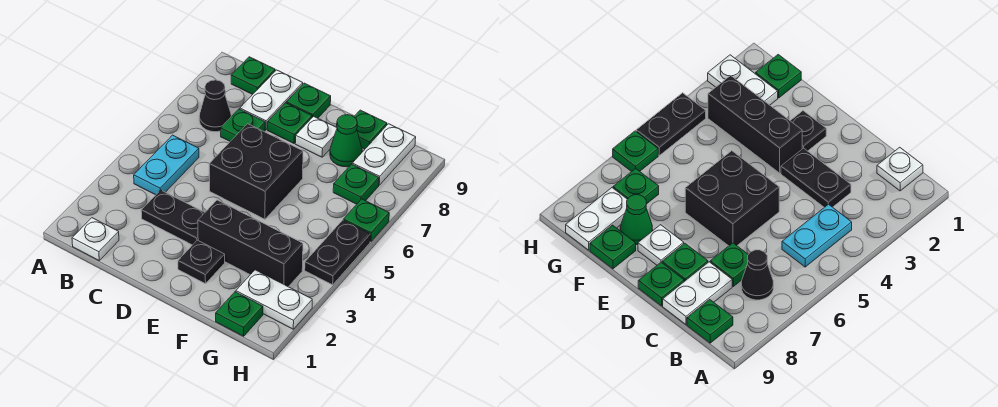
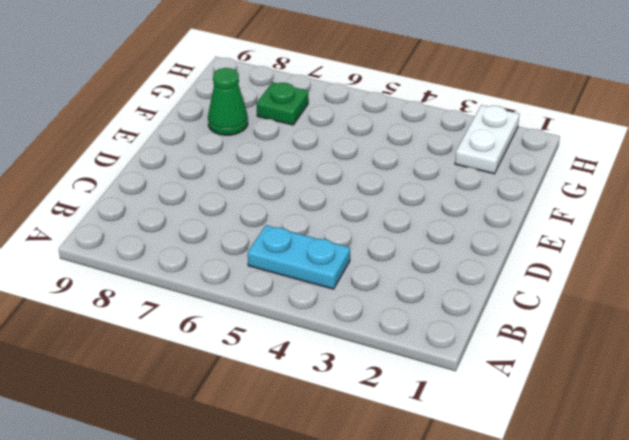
none -> white 1x1 plate [72,218,119,260]
none -> black 1x1 cone [199,80,231,132]
none -> green 1x1 plate [231,57,275,94]

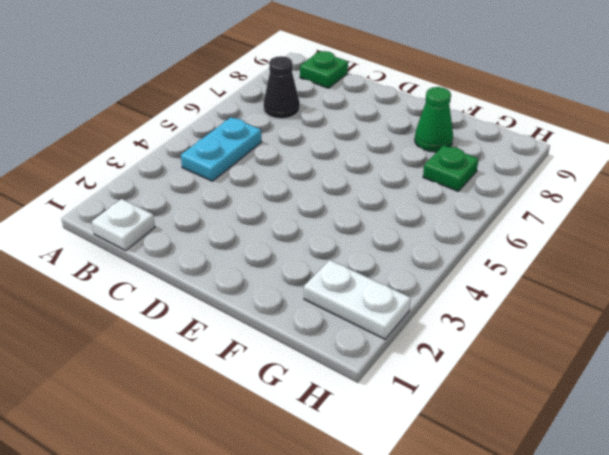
none -> black 1x2 plate [141,190,205,245]
none -> green 1x1 plate [221,109,265,141]
none -> white 1x2 plate [240,70,303,130]

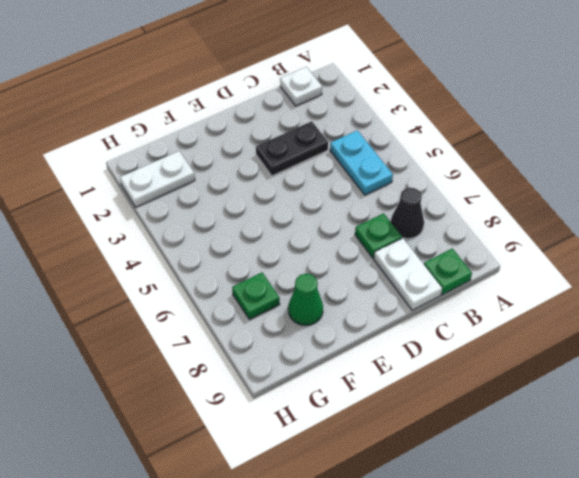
none -> black 2x2 brick [209,124,303,219]
none -> green 1x1 plate [268,103,312,143]
none -> green 1x1 plate [286,83,331,118]

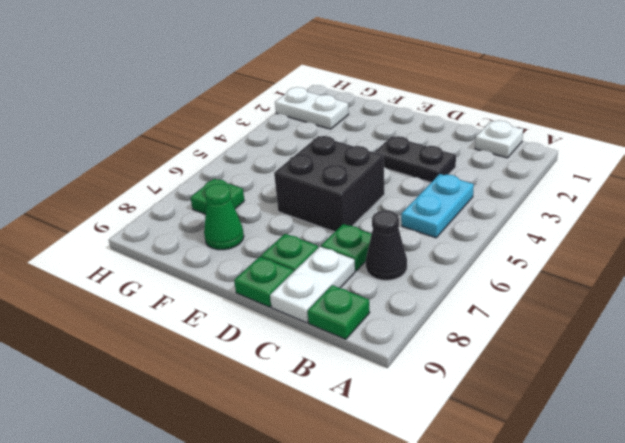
none -> black 1x1 plate [178,240,225,284]
none -> black 1x3 brick [198,200,303,287]
none -> white 1x1 plate [295,116,337,157]

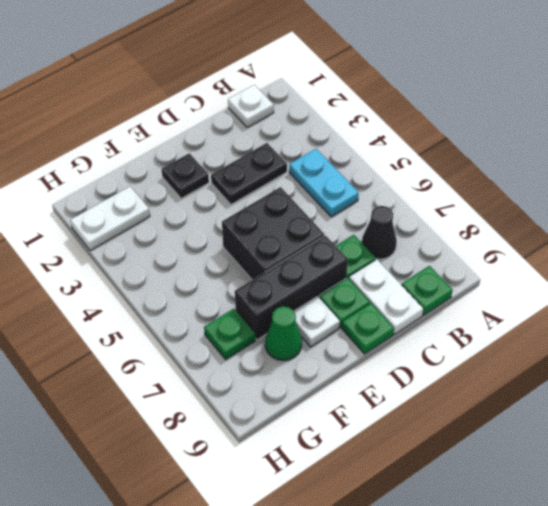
black 1x3 brick [235,236,348,340] -> black 1x3 brick moved to [198,200,303,287]
none -> green 1x1 plate [354,110,387,149]
none -> green 1x1 plate [216,292,263,336]
none -> white 1x2 plate [352,124,416,185]

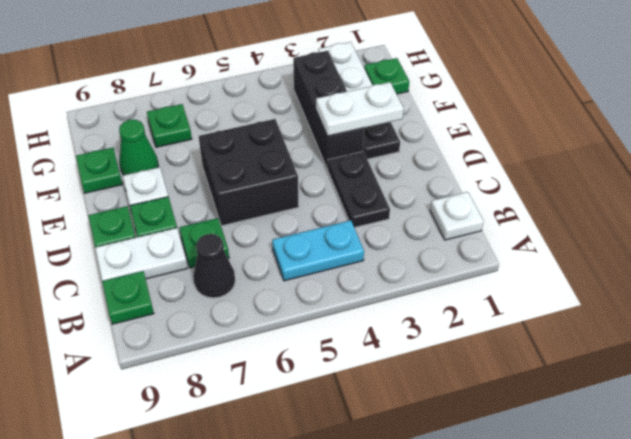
white 1x2 plate [316,82,404,136] -> white 1x2 plate moved to [352,124,416,185]
none -> black 1x2 plate [305,220,370,285]
none -> green 1x1 plate [344,199,389,242]

